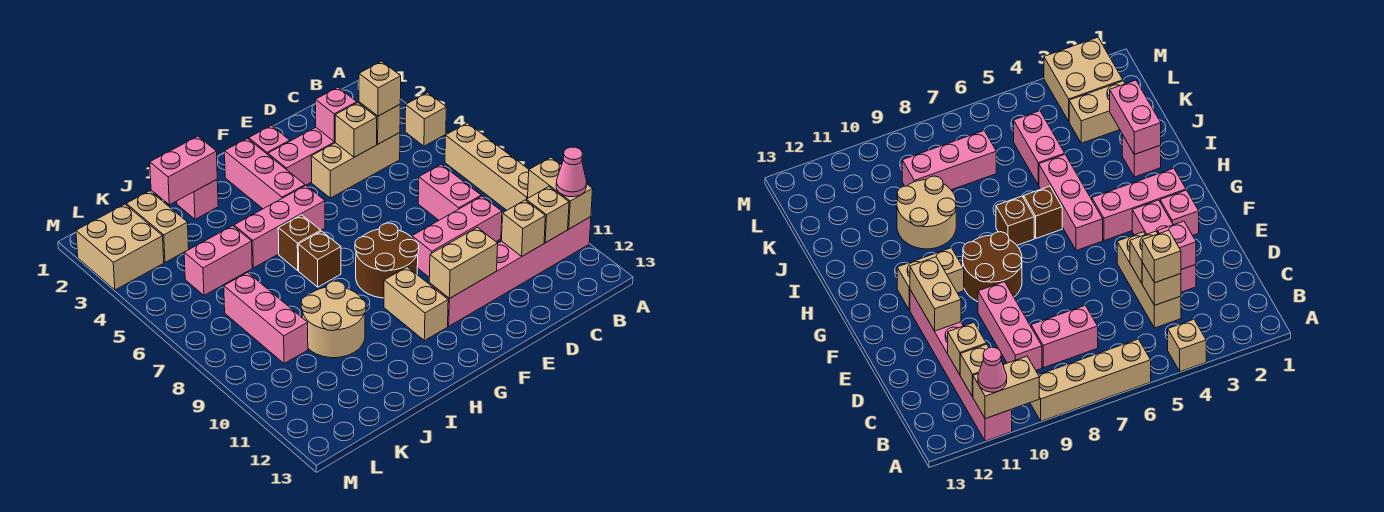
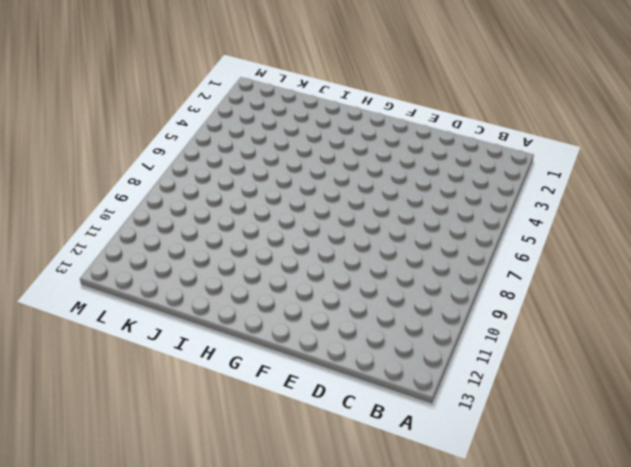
none -> tan 1x1 brick [405,93,446,146]
none -> tan 1x4 brick [445,123,529,210]
none -> pink 1x6 brick [429,217,591,326]
none -> tan 1x3 brick [311,133,400,198]

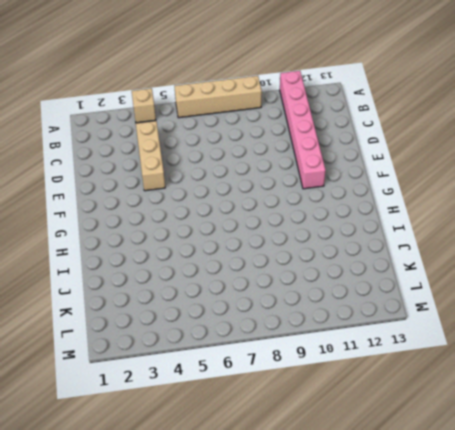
none -> pink 1x2 brick [418,164,481,220]
none -> pink 1x3 brick [412,196,502,277]
none -> pink 1x3 brick [268,128,335,185]
none -> pink 1x1 brick [249,126,290,154]

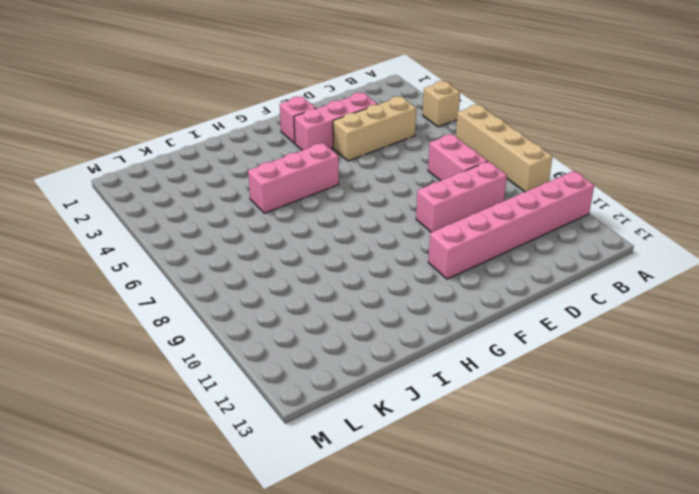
none -> brown 2x2 round brick [355,223,419,298]
none -> pink 1x3 brick [225,138,305,209]
none -> tan 1x2 brick [384,267,448,341]
none -> brown 1x1 brick [278,215,321,270]

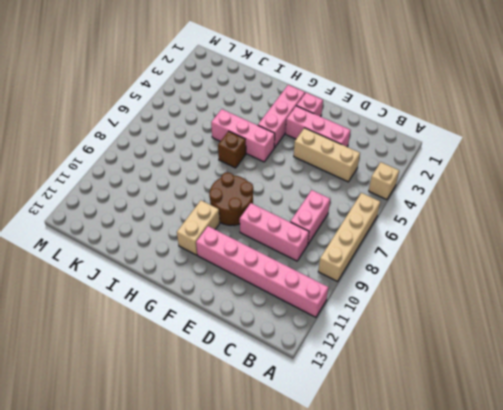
none -> brown 1x1 brick [298,231,341,287]
none -> pink 1x1 brick [177,180,218,219]
none -> tan 2x2 round brick [301,281,366,358]
none -> pink 1x2 brick [184,226,252,295]

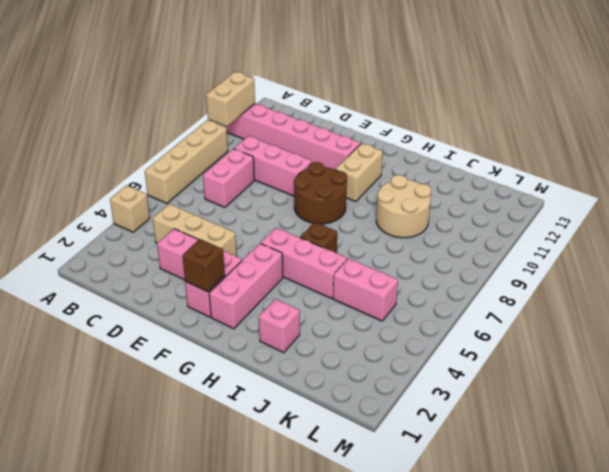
brown 1x1 brick [182,239,225,292] -> brown 1x1 brick moved to [298,231,341,287]
none -> tan 1x2 brick [126,191,189,262]
none -> pink 1x3 brick [224,272,308,364]
none -> tan 2x2 brick [76,204,164,290]
none -> tan 1x1 brick [526,187,569,243]

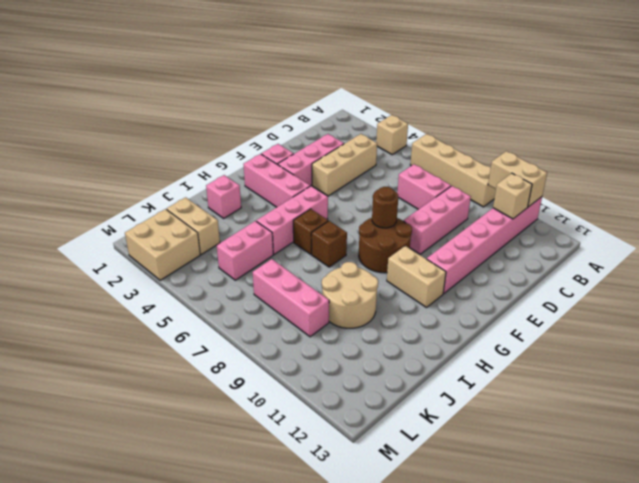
brown 1x1 round brick [372,187,398,228] -> none
none -> tan 1x1 brick [359,102,400,144]
none -> tan 1x1 brick [501,200,545,257]
none -> pink 1x1 brick [315,87,357,142]
none -> tan 1x1 brick [335,103,377,157]

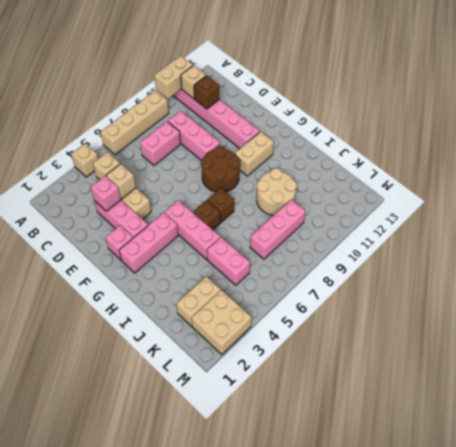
brown 1x1 brick [194,75,219,109] -> tan 1x1 brick [501,200,545,257]
none -> pink 1x1 brick [177,180,218,219]
none -> tan 1x2 brick [429,227,498,299]
none -> pink 1x2 brick [150,136,217,205]
none -> pink 1x1 cone [556,147,587,197]

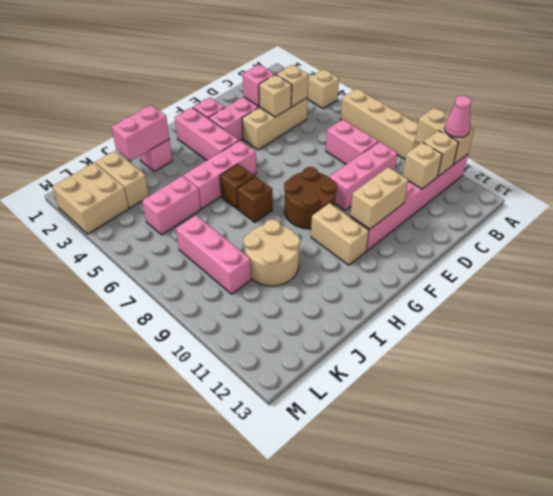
none -> tan 1x1 brick [359,61,401,116]

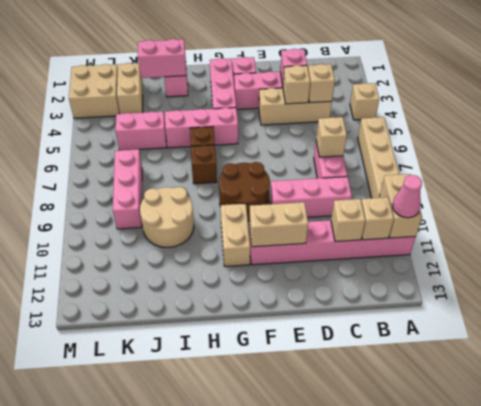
tan 1x1 brick [316,117,347,157] -> tan 1x1 brick moved to [359,61,401,116]

